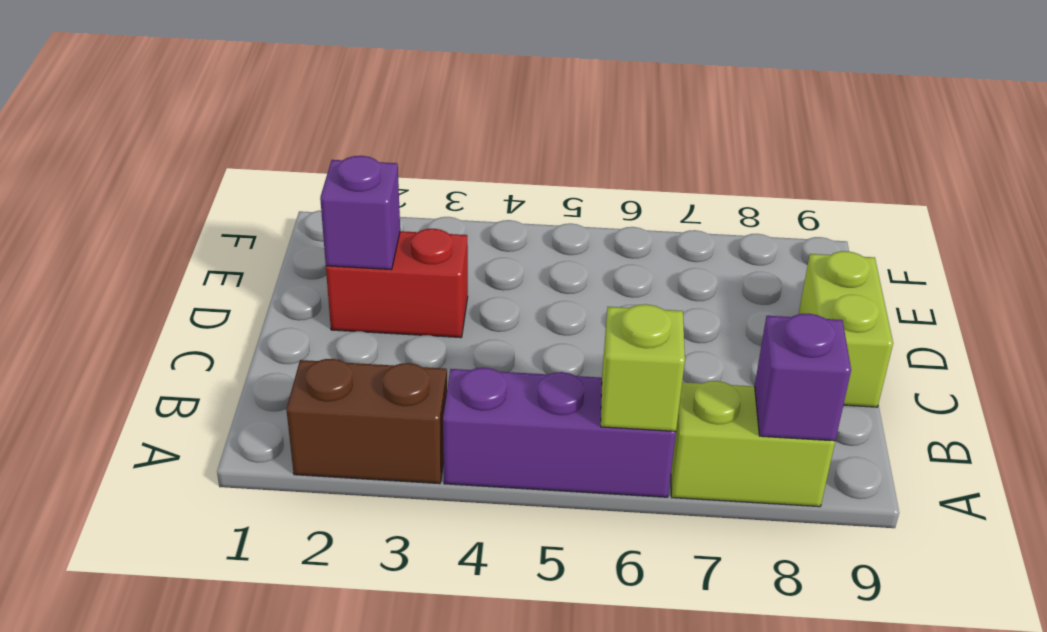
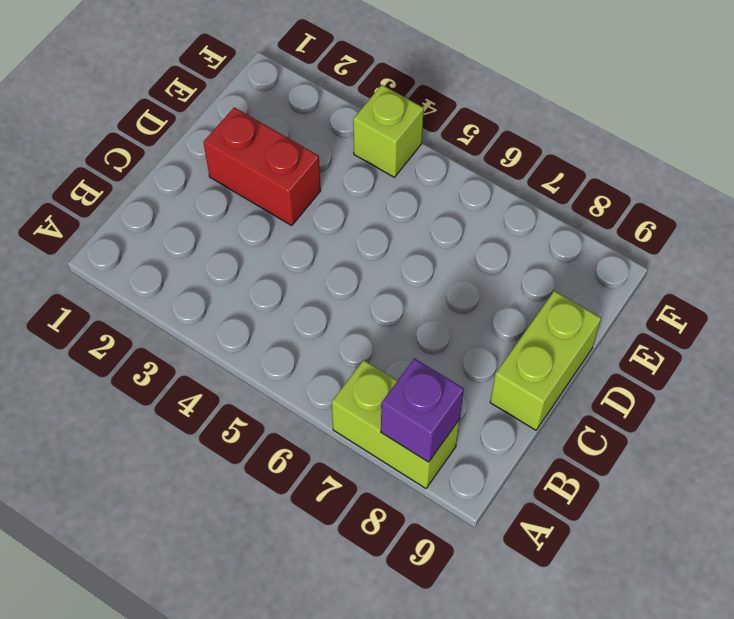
lime 1x1 brick [353,85,424,177] -> lime 1x1 brick moved to [601,304,685,431]
none -> brown 1x2 brick [286,359,447,484]
none -> purple 1x3 brick [443,368,676,497]

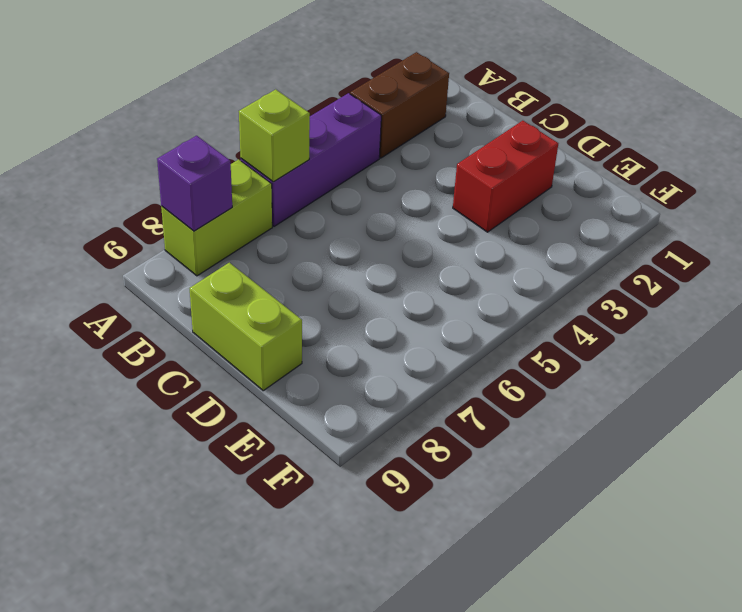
none -> purple 1x1 brick [320,156,400,270]

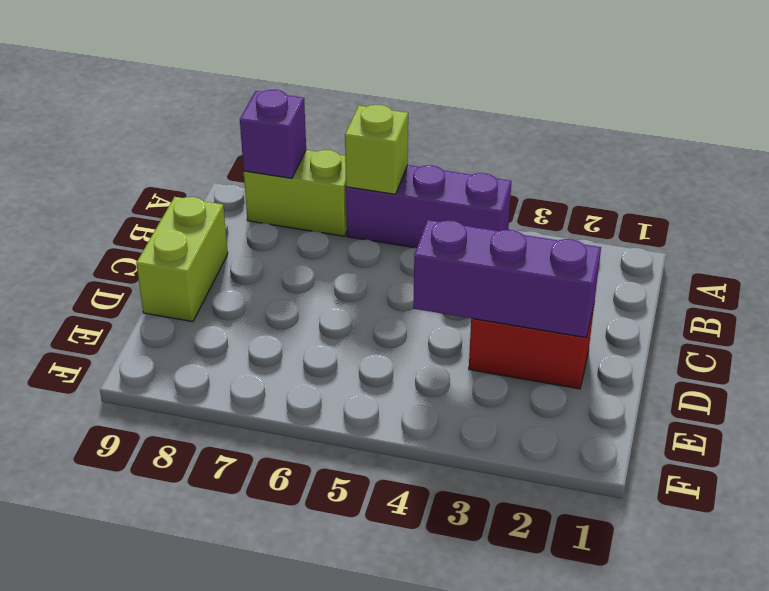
purple 1x3 brick [413,220,601,338] -> purple 1x1 brick [320,156,400,270]
none -> brown 1x2 brick [286,359,447,484]

